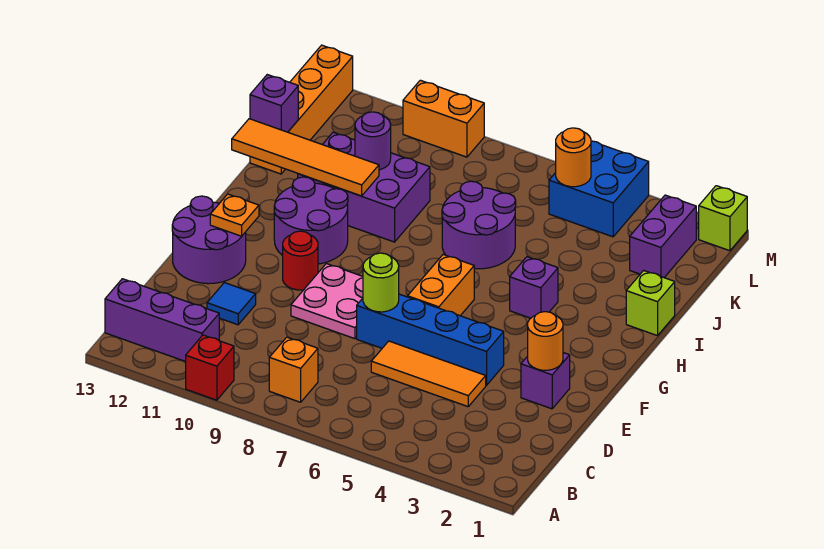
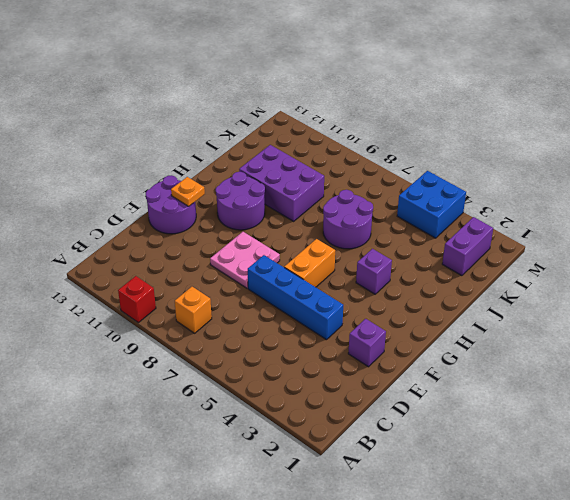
none -> purple 1x3 brick [105,279,219,362]
none -> orange 1x3 tile [371,341,486,407]
none -> blue 1x1 tile [207,283,256,325]

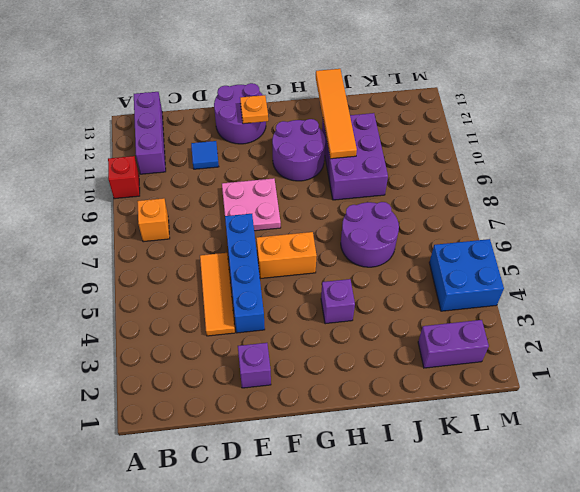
none -> red 1x1 round brick [283,231,318,290]
none -> lime 1x1 brick [626,270,675,336]
none -> orange 1x4 brick [250,45,353,174]

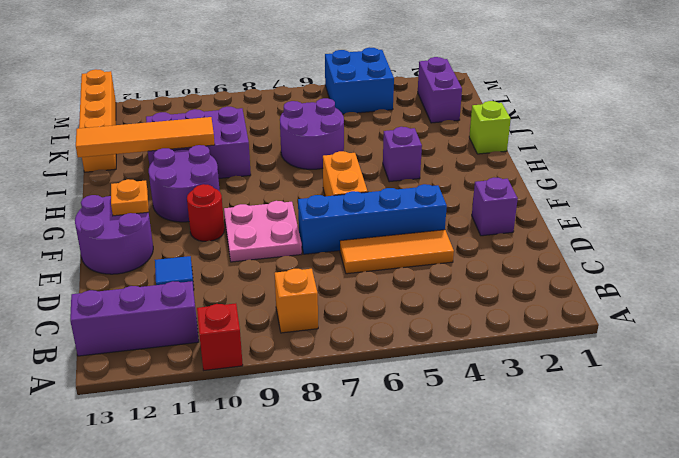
none -> lime 1x1 brick [699,186,747,251]
none -> orange 1x2 brick [403,80,484,157]
none -> orange 1x1 round brick [528,312,563,370]

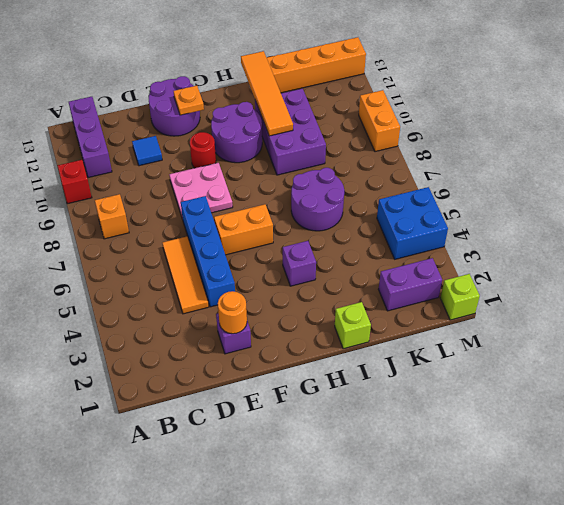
none -> lime 1x1 round brick [363,253,399,312]
none -> purple 1x1 round brick [355,112,391,170]
none -> purple 1x1 brick [250,75,298,132]

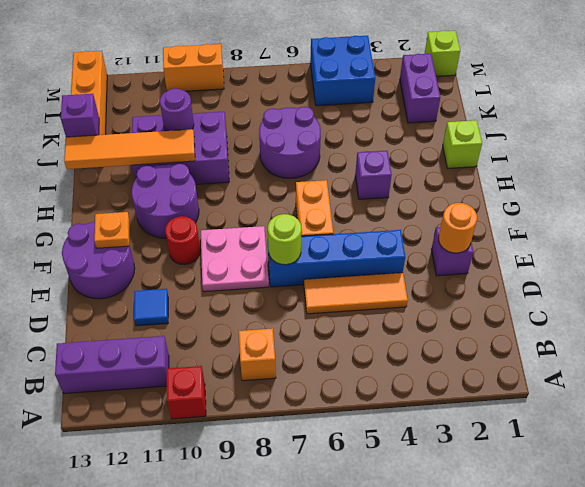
none -> orange 1x1 round brick [556,128,591,187]

